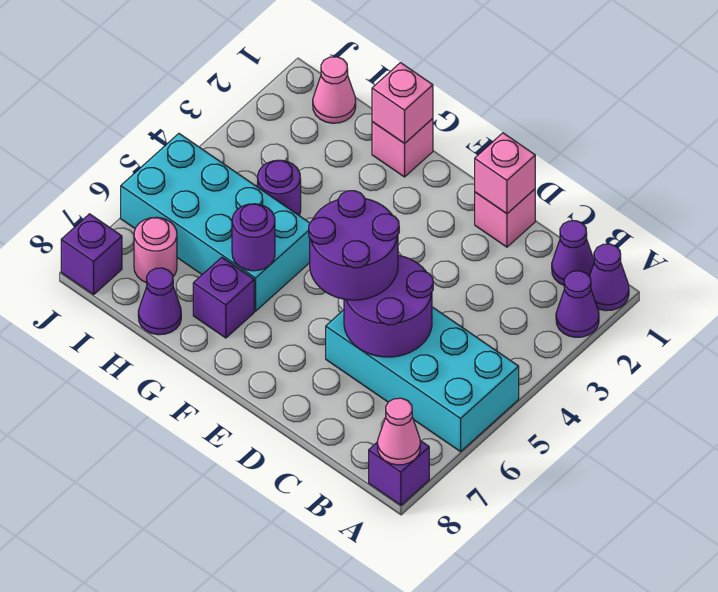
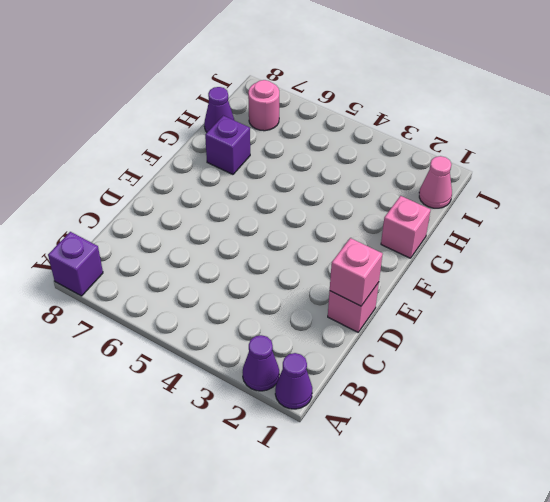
none -> cyan 2x4 brick [326,307,519,452]
none -> purple 1x1 cone [552,221,594,285]
none -> cyan 2x4 brick [121,134,310,311]

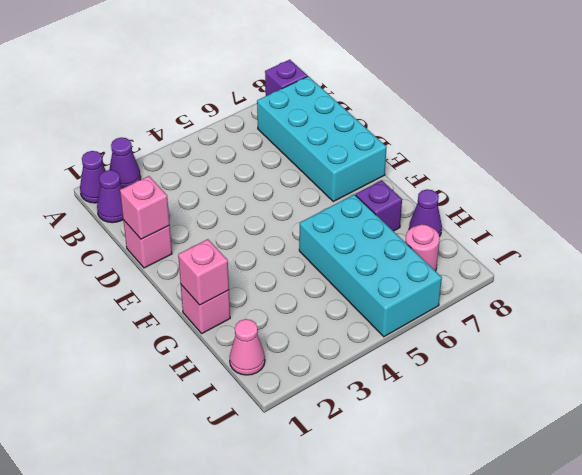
cyan 2x4 brick [257,76,387,201] -> cyan 2x4 brick moved to [326,307,519,452]
none -> purple 1x1 round brick [258,160,301,215]
none -> purple 1x1 brick [61,214,122,294]
none -> pink 1x1 cone [377,398,420,465]

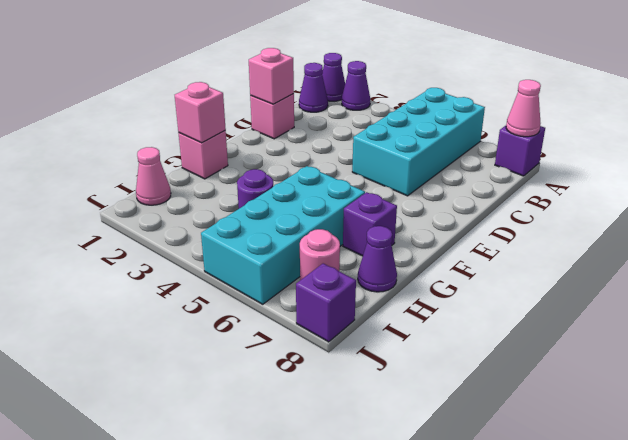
none -> purple 2x2 round brick [344,255,433,357]
none -> purple 1x1 round brick [232,204,275,271]
none -> purple 2x2 round brick [309,191,399,300]

